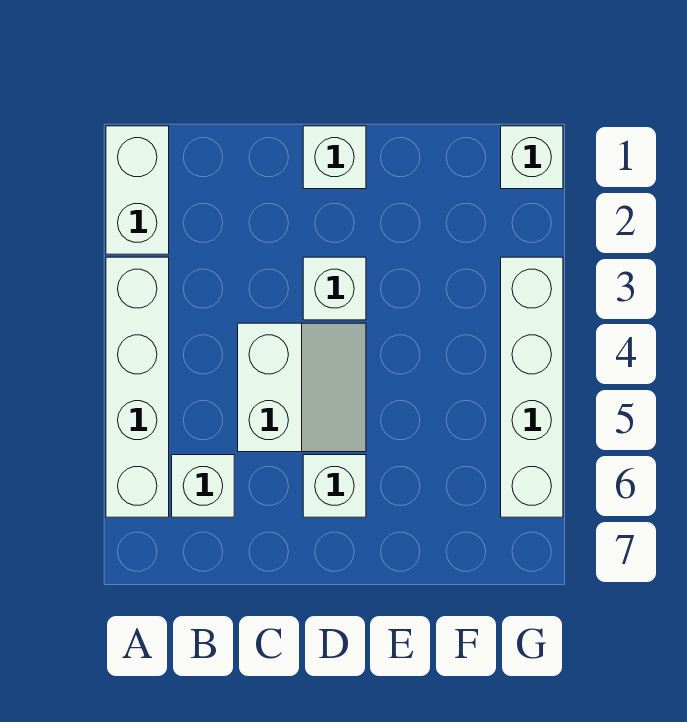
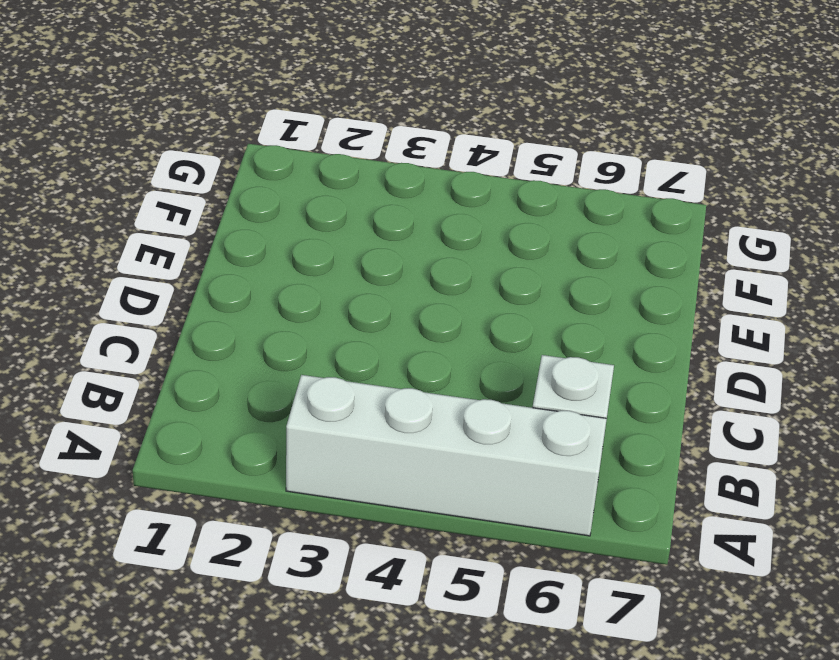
none -> white 1x2 brick [106,126,169,254]
none -> white 2x2 slope [238,323,366,452]

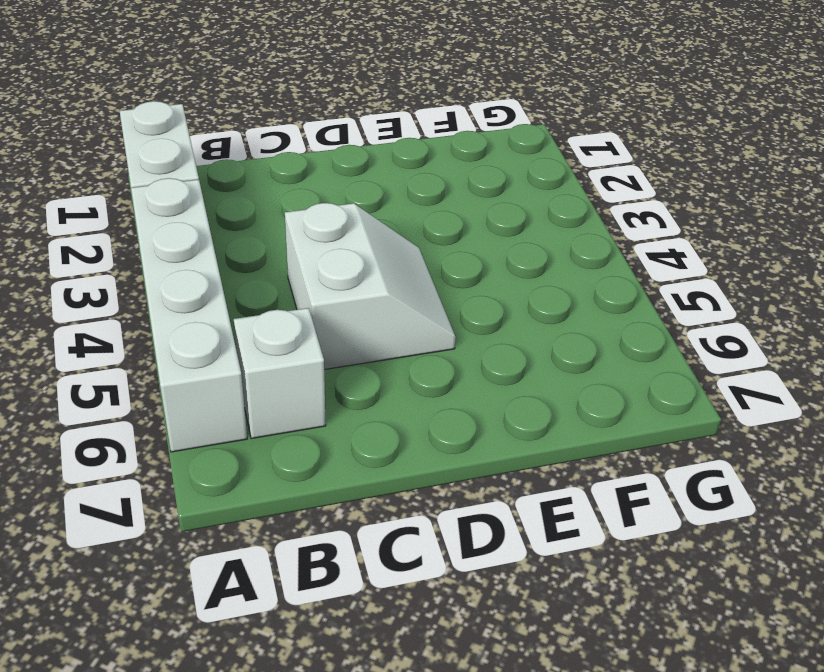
none -> white 1x1 brick [303,126,366,189]
none -> white 1x1 brick [303,257,366,320]

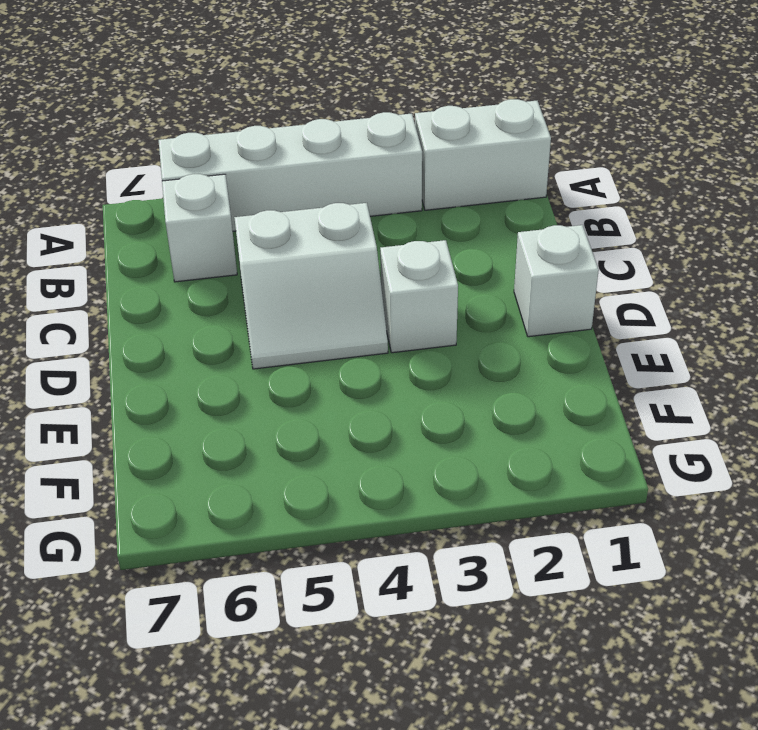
none -> white 1x1 brick [303,455,366,517]
none -> white 1x1 brick [501,126,563,189]

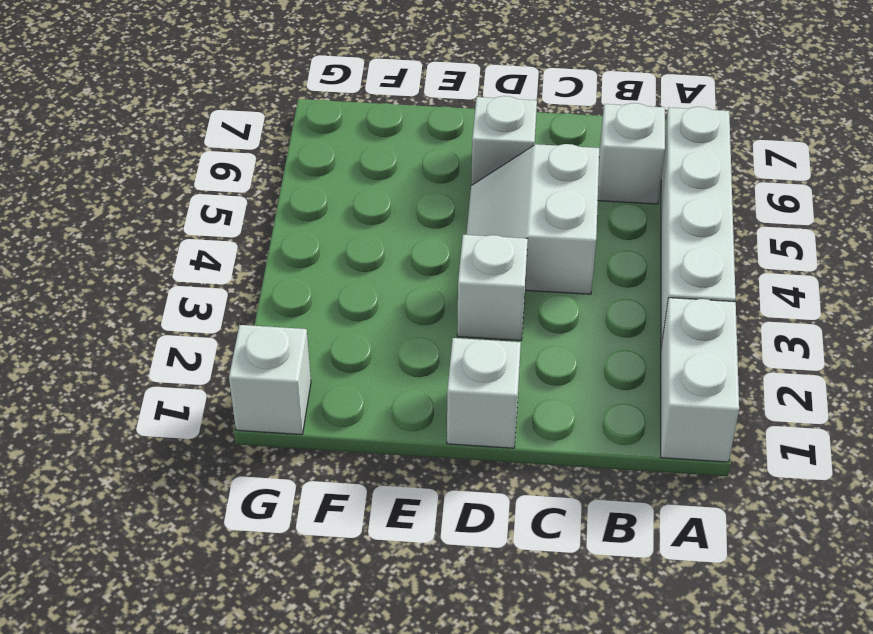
none -> white 1x4 brick [501,257,563,517]

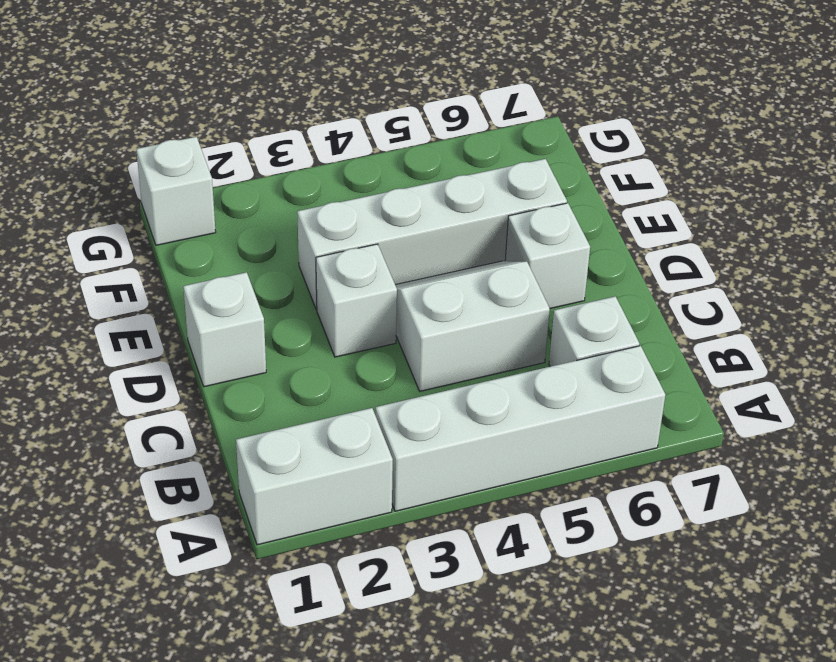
white 1x4 brick [297,159,567,309] -> white 1x4 brick moved to [501,257,563,517]

